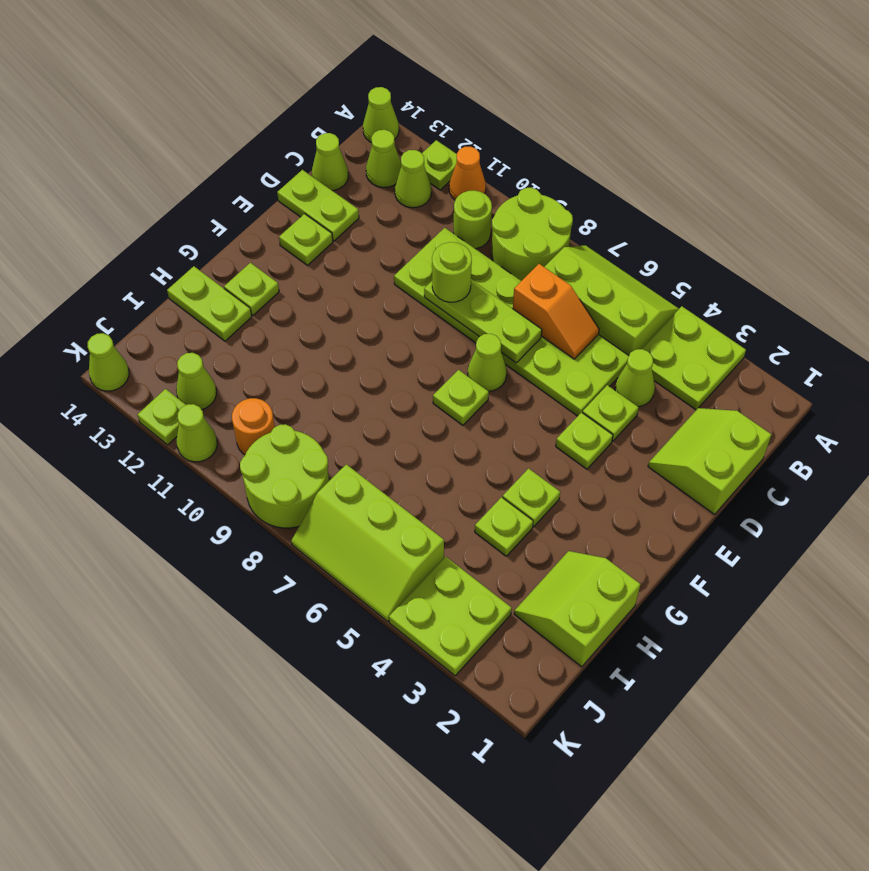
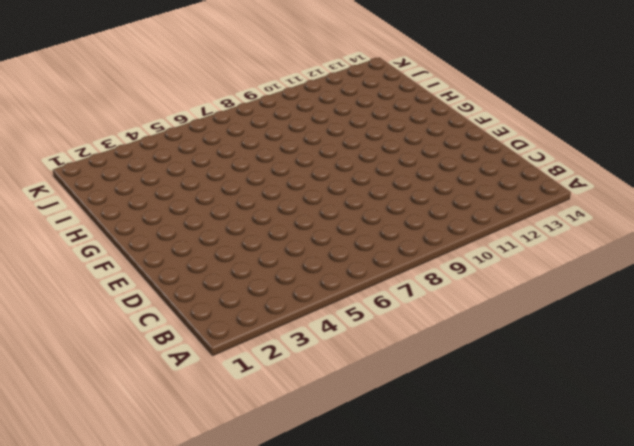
none -> lime 2x2 plate [642,306,746,410]
none -> lime 2x3 slope [545,245,679,355]
none -> lime 2x2 round brick [492,188,573,281]
none -> orange 1x1 cone [449,147,486,200]

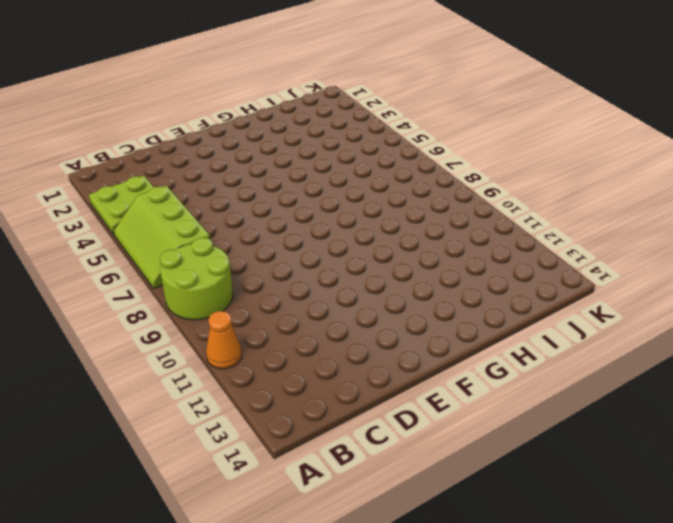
none -> lime 1x1 plate [422,140,457,190]
none -> lime 1x1 cone [363,87,399,143]
none -> lime 1x1 round brick [454,190,492,249]
none -> lime 1x1 cone [395,150,431,208]

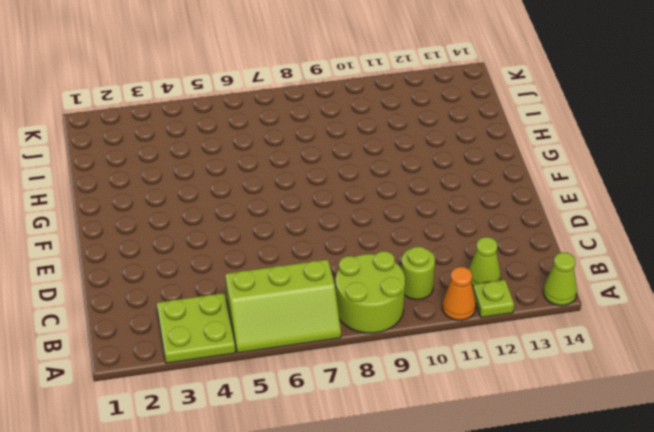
none -> lime 1x1 cone [366,130,401,187]
none -> lime 2x2 slope [648,408,772,514]
none -> lime 1x1 cone [615,349,655,407]
none -> lime 2x6 plate [394,228,629,416]

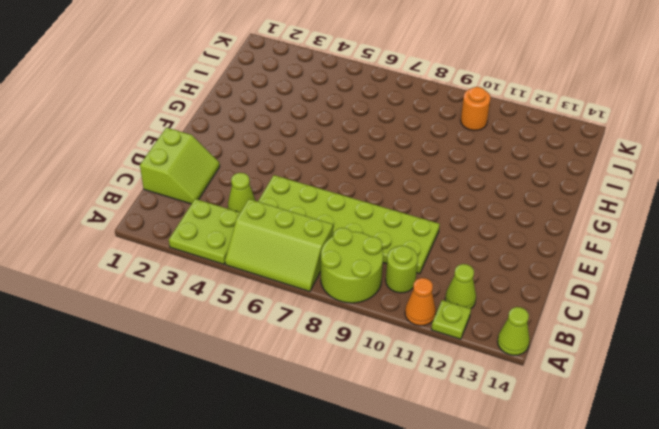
none -> lime 1x1 cone [366,130,401,187]
none -> lime 1x1 cone [312,133,348,191]
none -> lime 1x1 plate [583,385,639,441]
none -> lime 1x2 plate [277,170,359,241]

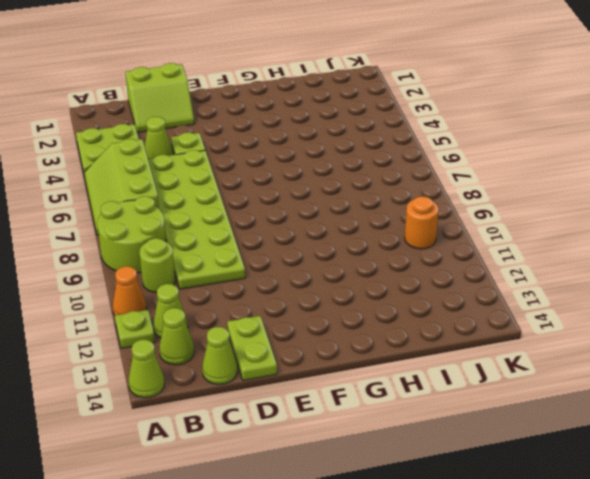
none -> lime 1x1 plate [556,412,613,469]
none -> lime 1x1 cone [468,334,507,391]
none -> lime 1x1 plate [279,214,333,265]
none -> lime 1x1 plate [433,370,489,425]

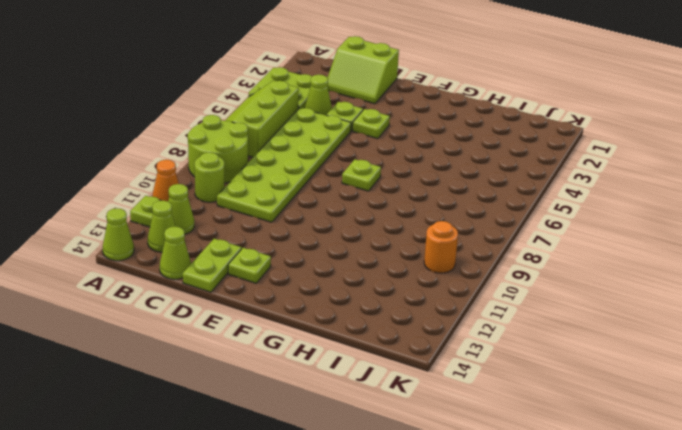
none -> lime 1x1 cone [468,334,507,391]
none -> lime 1x1 plate [503,468,560,527]
none -> lime 1x1 plate [224,263,279,315]
none -> lime 2x2 slope [514,551,640,667]

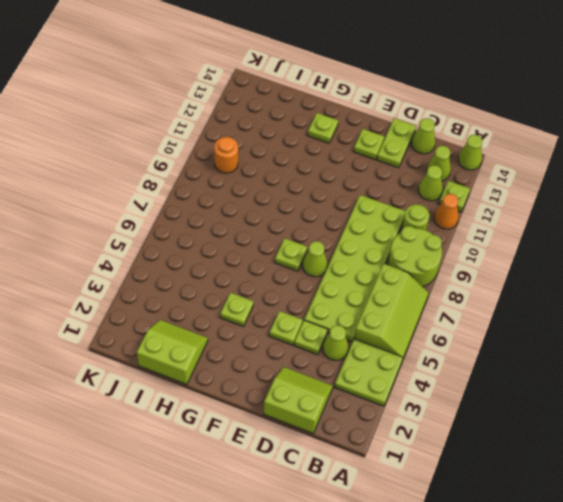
none -> lime 1x1 plate [475,497,533,556]
none -> lime 1x2 plate [167,266,252,341]
none -> lime 2x2 plate [389,556,512,676]
none -> lime 2x3 slope [291,464,444,621]

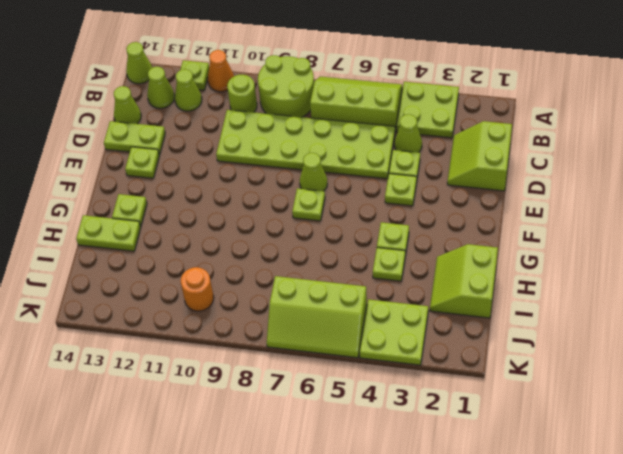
none -> lime 2x2 round brick [240,424,329,528]
none -> lime 1x1 cone [176,353,216,410]
none -> lime 1x1 cone [177,404,217,462]
none -> lime 1x1 plate [137,389,186,445]

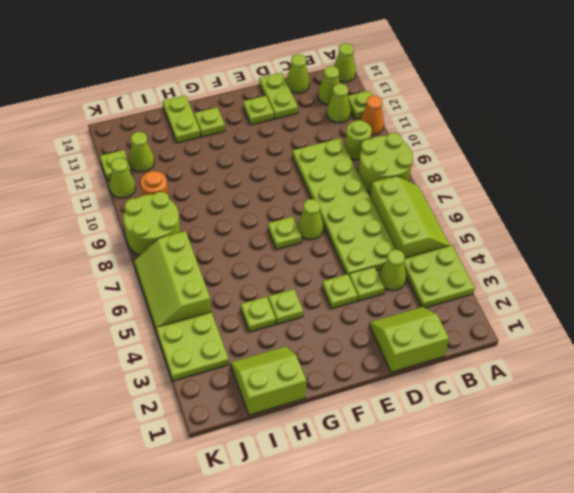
none -> lime 1x1 cone [88,333,129,391]
none -> orange 1x2 slope [513,264,599,359]
none -> lime 1x3 plate [424,280,542,363]
none -> lime 1x1 round brick [432,242,472,302]

